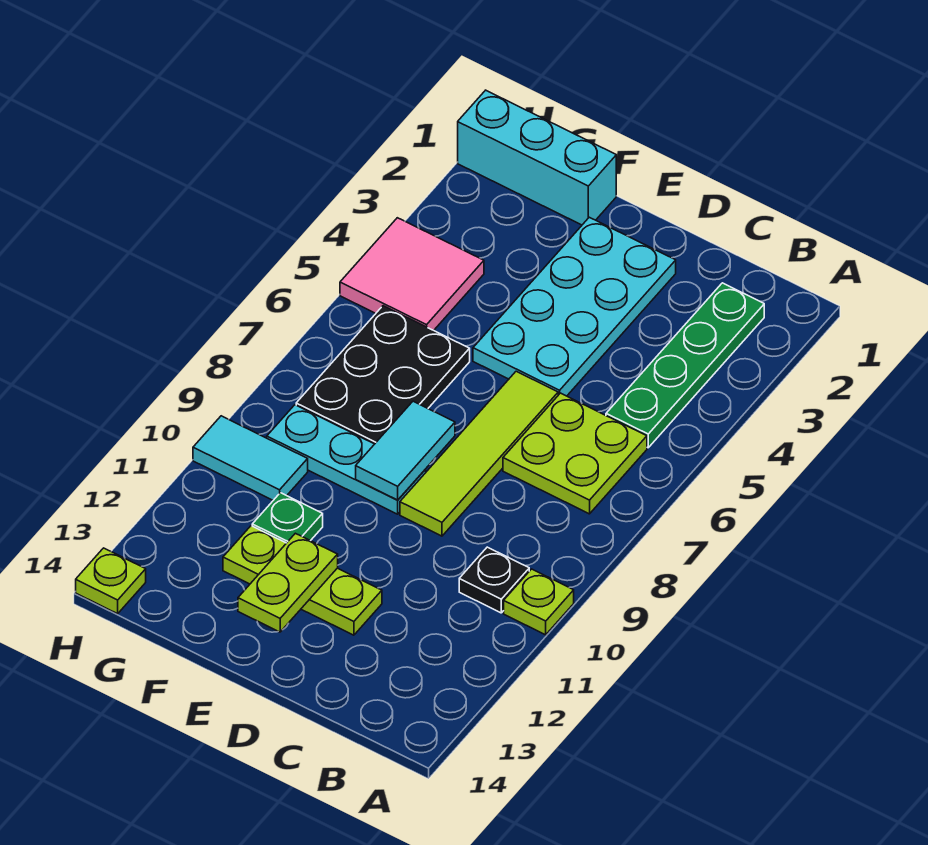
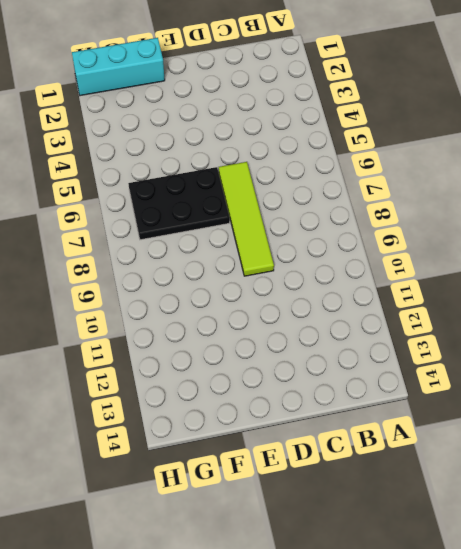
black 2x3 plate [128,167,230,240] -> black 2x3 plate turned to [296,306,470,444]
none -> lime 1x1 plate [504,569,574,635]
none -> green 1x4 plate [606,283,764,448]
none -> lime 2x2 plate [503,393,647,514]

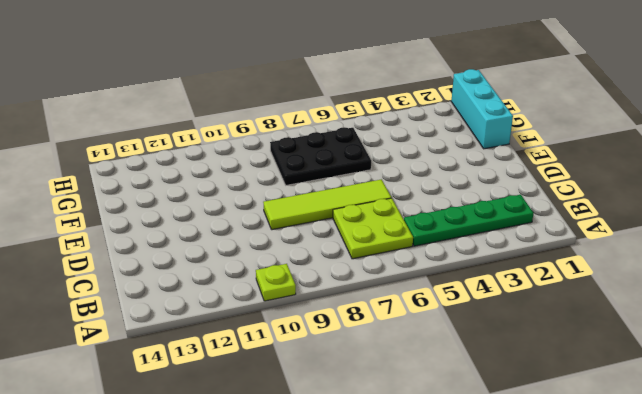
none -> black 1x1 plate [459,547,529,613]
none -> cyan 2x4 plate [473,217,676,396]
none -> lime 1x3 plate [223,526,382,635]

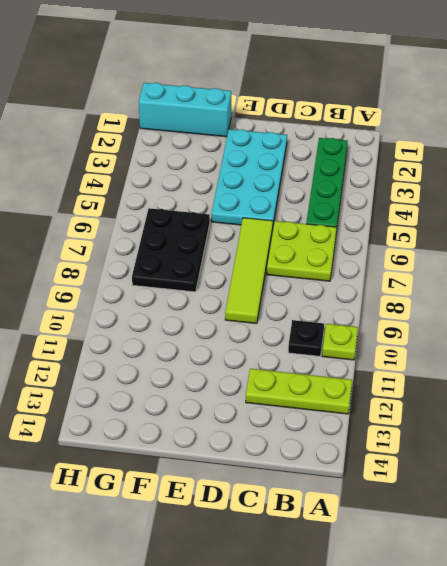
lime 1x3 plate [246,369,352,414] -> lime 1x3 plate moved to [223,526,382,635]
none -> cyan 1x3 plate [267,405,426,514]
none -> green 1x1 plate [252,493,323,543]
none -> pink 2x2 tile [340,218,484,330]

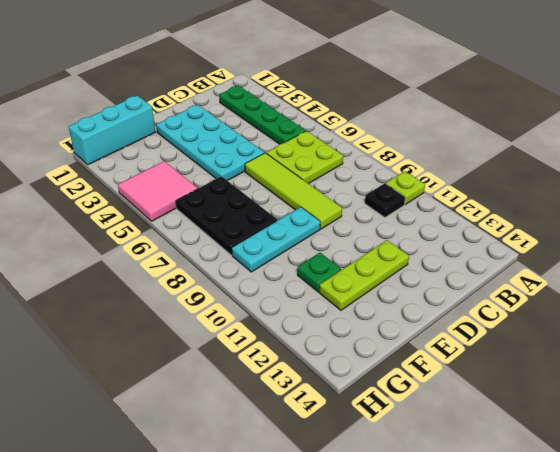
none -> cyan 1x2 tile [193,416,308,500]
none -> lime 1x1 plate [76,548,146,614]
none -> cyan 1x2 tile [356,401,455,500]

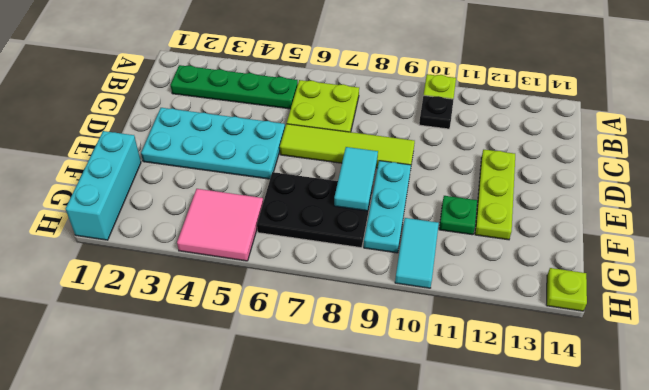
cyan 1x2 tile [334,147,378,211] -> cyan 1x2 tile turned to [356,401,455,500]
none -> lime 1x2 plate [238,533,338,632]

